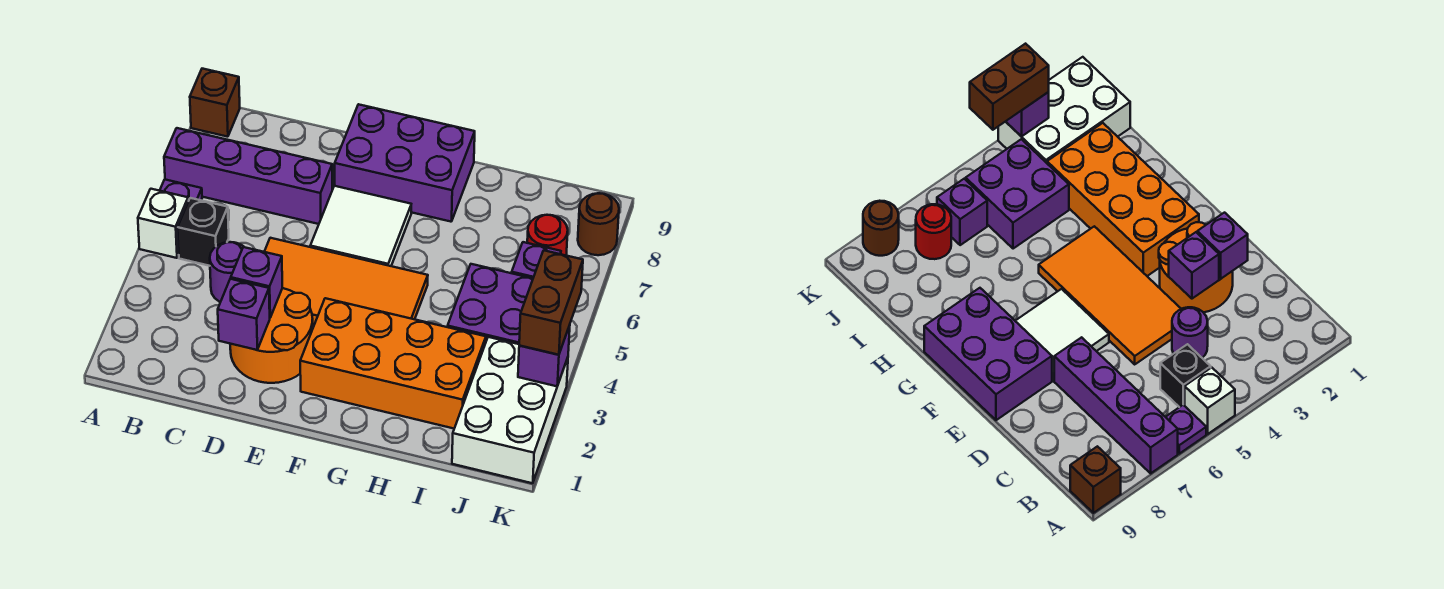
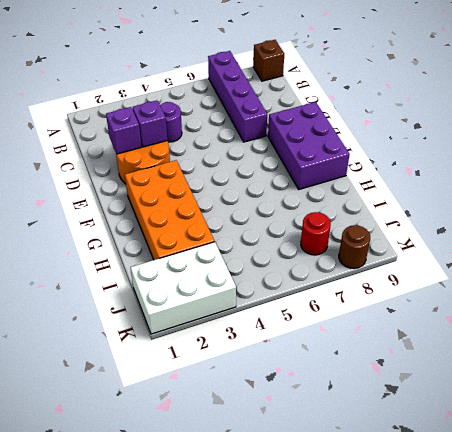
none -> white 1x1 brick [138,189,188,258]
none -> purple 1x1 plate [160,180,202,201]
none -> black 1x1 brick [178,198,229,266]

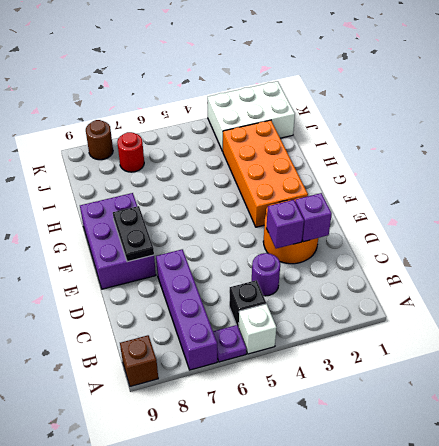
black 1x2 plate [113,206,154,262] -> none
none -> orange 2x4 tile [264,238,428,325]
none -> white 2x2 tile [310,186,411,266]
none -> purple 2x2 brick [448,264,533,344]

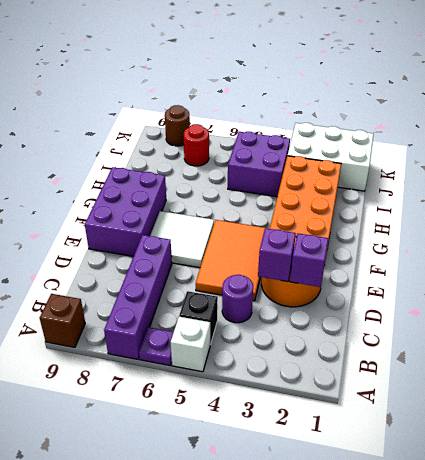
orange 2x3 tile [196,220,270,301] -> orange 2x4 tile [264,238,428,325]
none -> purple 1x1 brick [512,242,561,278]
none -> purple 1x1 brick [518,325,570,386]
none -> brown 1x2 brick [519,251,583,355]

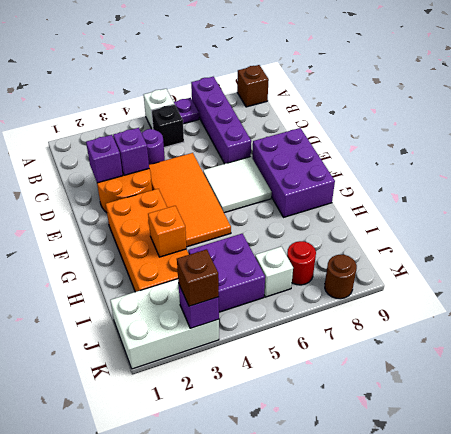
orange 1x1 brick [148,206,186,257] -> none
white 1x1 brick [255,247,293,297] -> purple 1x1 brick [512,242,561,278]
brown 1x1 brick [177,249,219,306] -> brown 1x2 brick [519,251,583,355]

